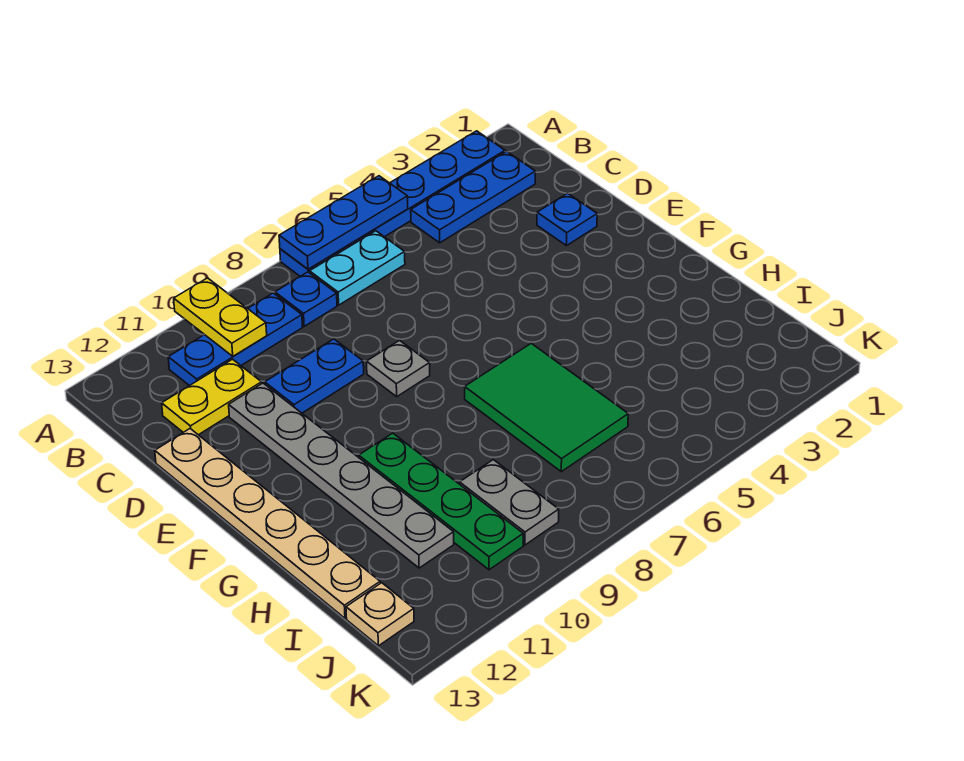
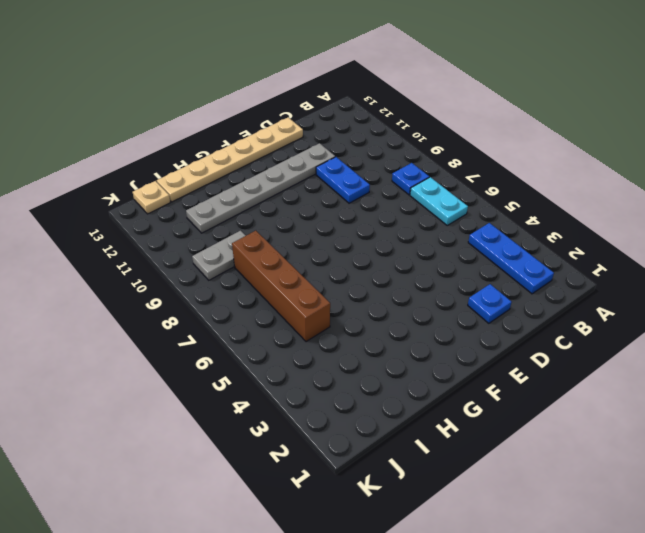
brown 1x4 brick [232,231,330,342] -> green 2x3 tile [465,343,628,472]
none -> blue 1x6 plate [280,131,505,276]
none -> blue 1x3 plate [168,293,303,386]
none -> yellow 1x2 plate [162,359,262,435]

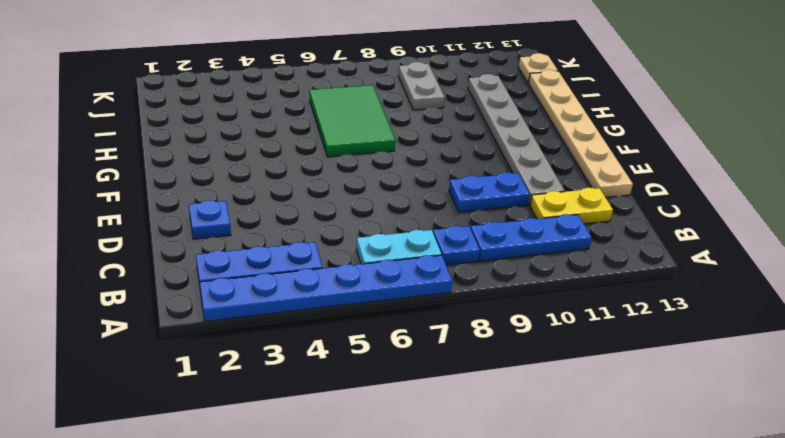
none -> grey 1x1 plate [367,340,430,396]
none -> green 1x4 plate [359,433,523,570]
none -> blue 1x3 plate [279,176,408,269]

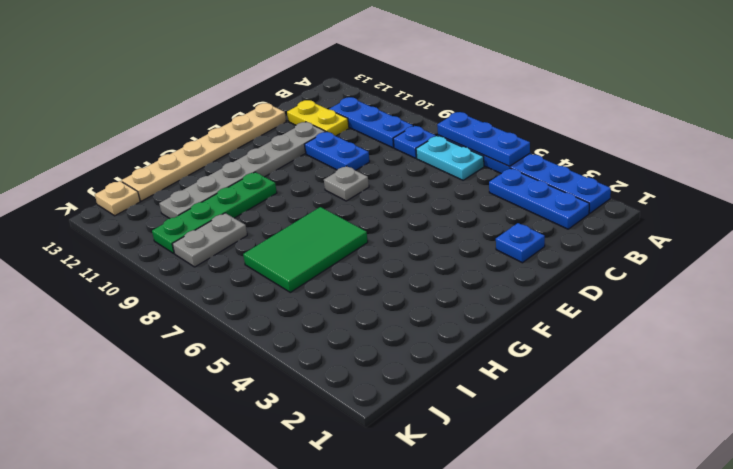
none -> yellow 1x2 plate [174,278,267,356]

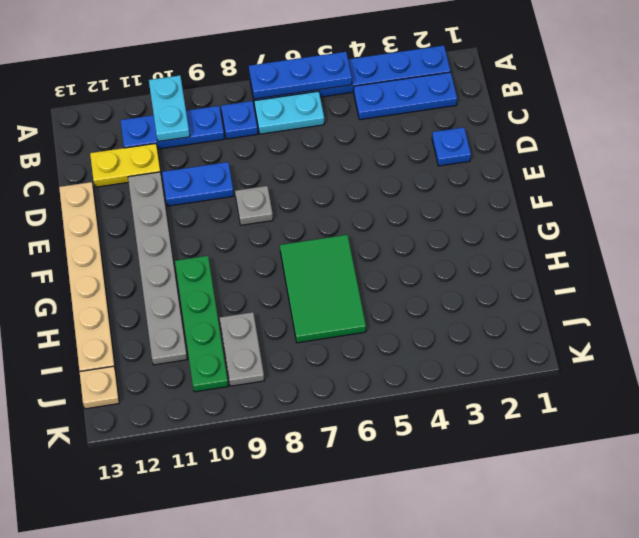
cyan 1x2 plate [149,75,190,142] -> yellow 1x2 plate [174,278,267,356]

